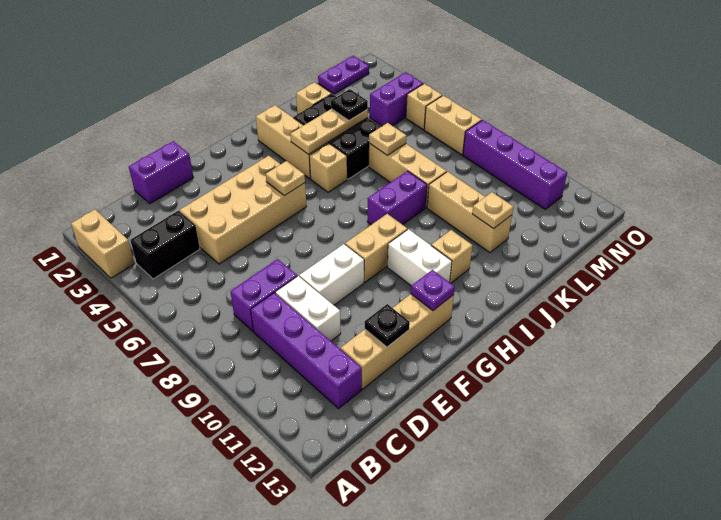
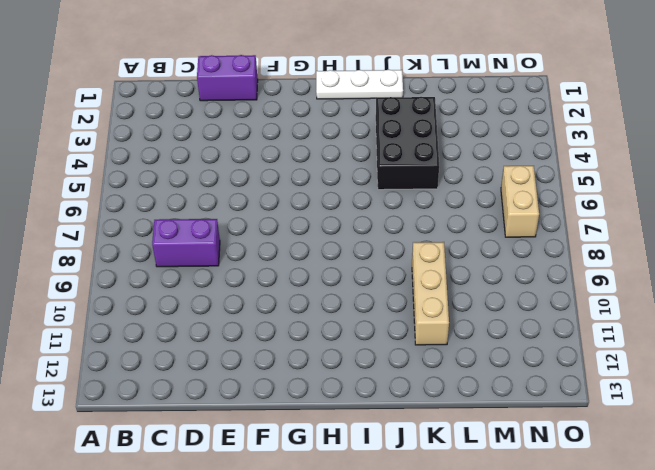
white 1x3 plate [316,70,403,99] -> none
none -> tan 1x2 brick [71,210,134,278]
none -> black 1x2 brick [130,211,200,279]
none -> purple 1x4 brick [251,293,362,409]
none -> tan 2x4 brick [180,156,307,264]

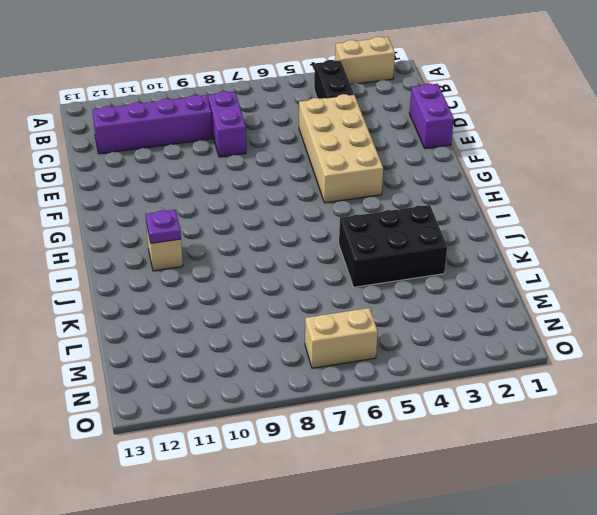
purple 1x1 plate [146,210,181,243] -> purple 1x1 plate moved to [411,270,455,311]
none -> white 1x2 brick [275,276,341,341]
none -> tan 1x4 brick [341,294,454,389]
none -> white 1x2 brick [299,244,364,305]
none -> tan 1x2 brick [345,214,407,282]

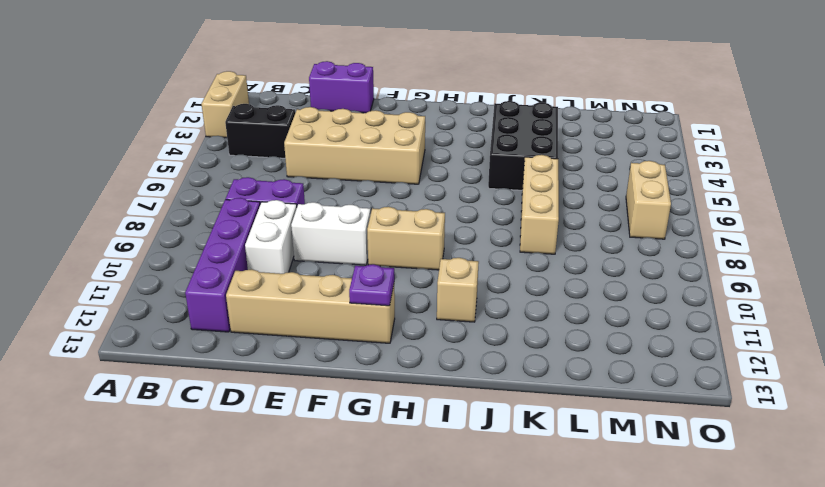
none -> white 1x2 brick [387,229,452,286]
none -> tan 1x3 brick [256,105,328,179]
none -> tan 1x1 brick [309,143,347,192]
none -> purple 1x2 brick [367,171,427,225]

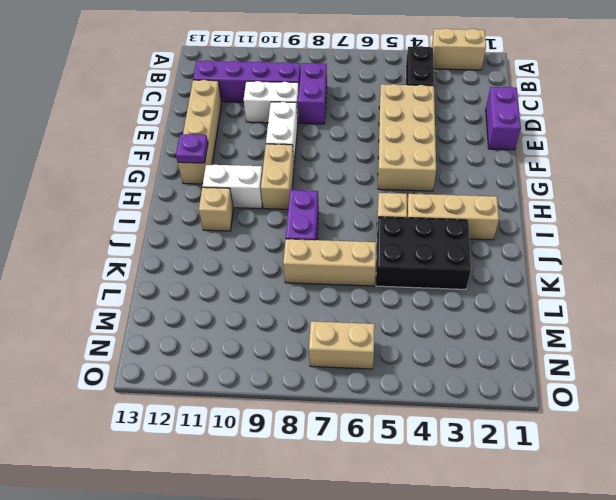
none -> tan 1x1 brick [296,82,331,114]
none -> tan 1x3 brick [427,172,512,253]
none -> purple 1x2 plate [318,56,369,94]
none -> purple 1x2 brick [370,72,423,126]

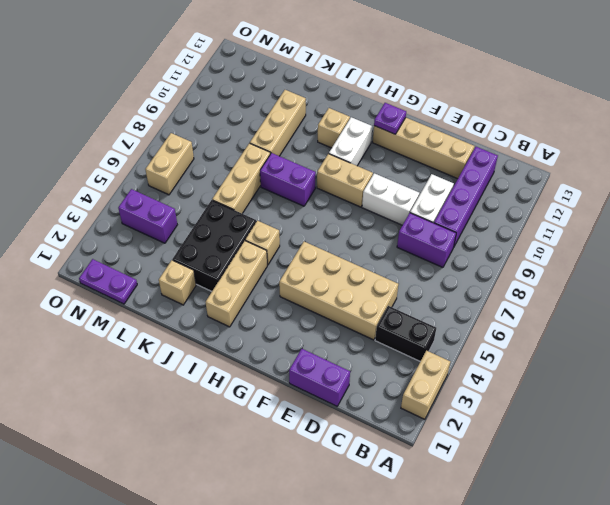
none -> tan 1x1 brick [406,84,442,130]
none -> purple 1x4 brick [463,120,567,209]
none -> black 1x1 plate [365,304,410,347]
none -> tan 1x1 plate [266,161,305,196]

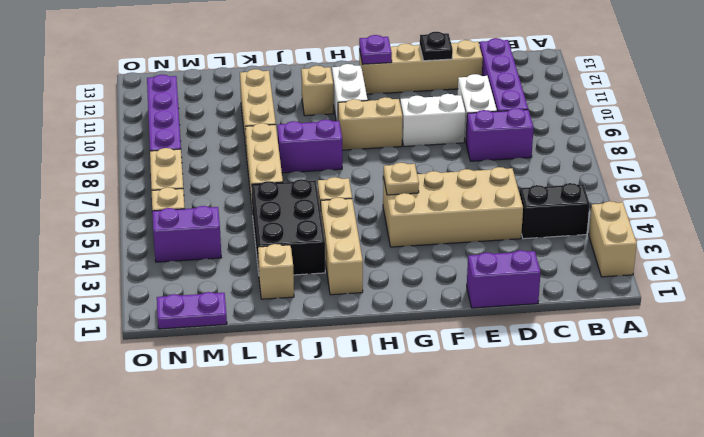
none -> tan 1x3 plate [290,109,368,154]
none -> tan 1x1 plate [369,123,406,155]
none -> tan 1x1 plate [472,192,513,229]
none -> black 1x1 plate [331,89,368,120]

